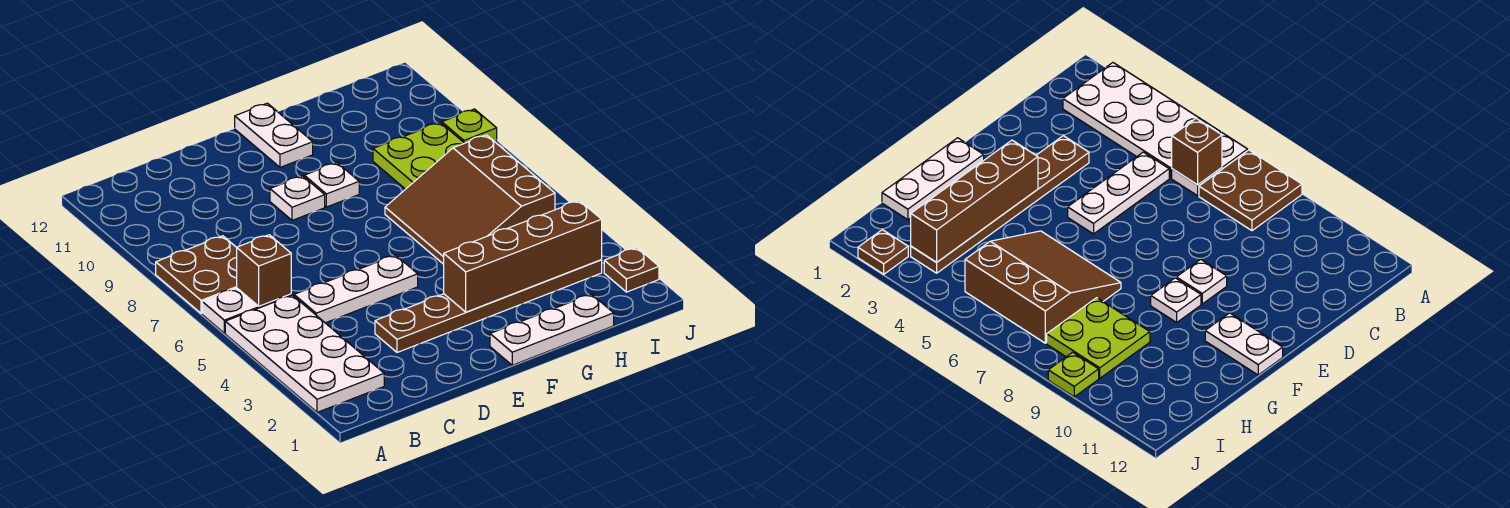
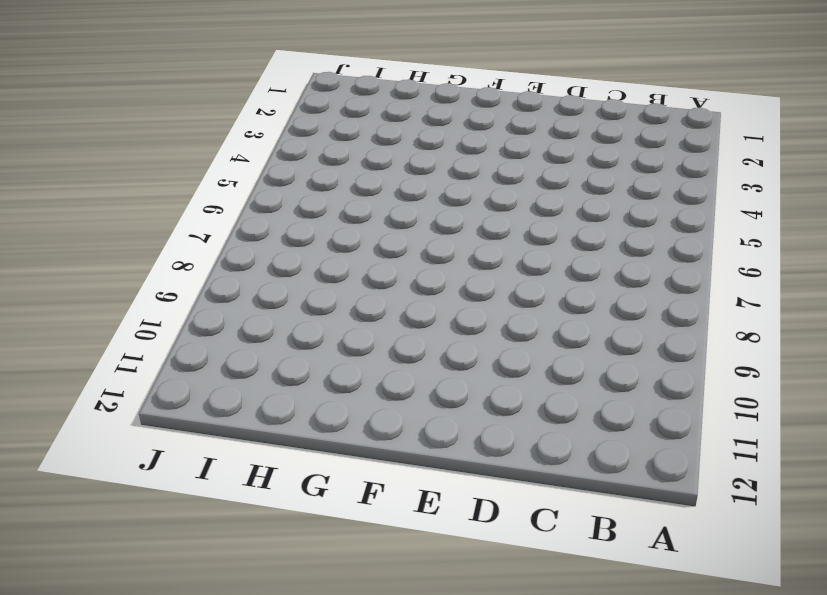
none -> white 2x4 plate [225,295,384,412]
none -> white 1x2 plate [202,288,291,333]
none -> brown 2x2 plate [156,236,237,313]

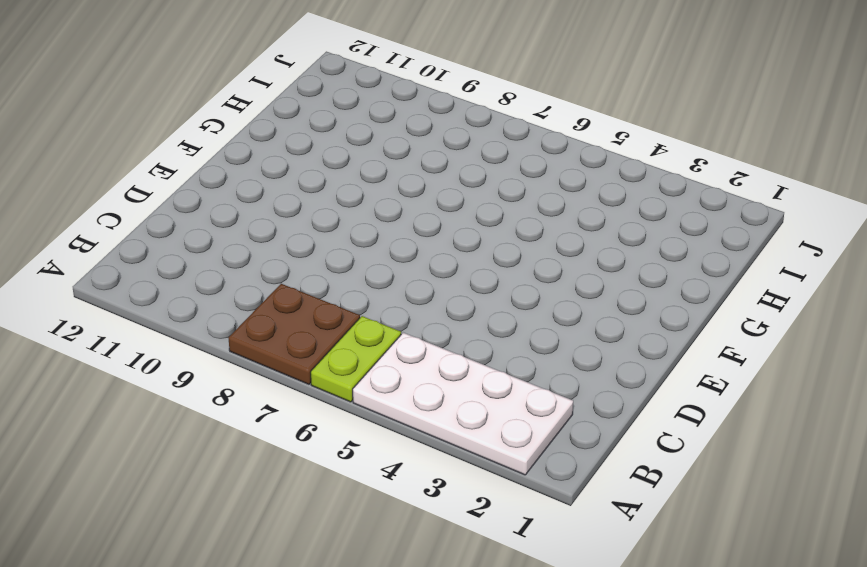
lime 1x2 plate [311,316,401,402] -> white 1x2 plate [202,288,291,333]
none -> white 1x3 plate [294,255,418,323]
none -> brown 1x6 plate [375,260,602,352]
none -> white 1x1 plate [270,176,325,220]

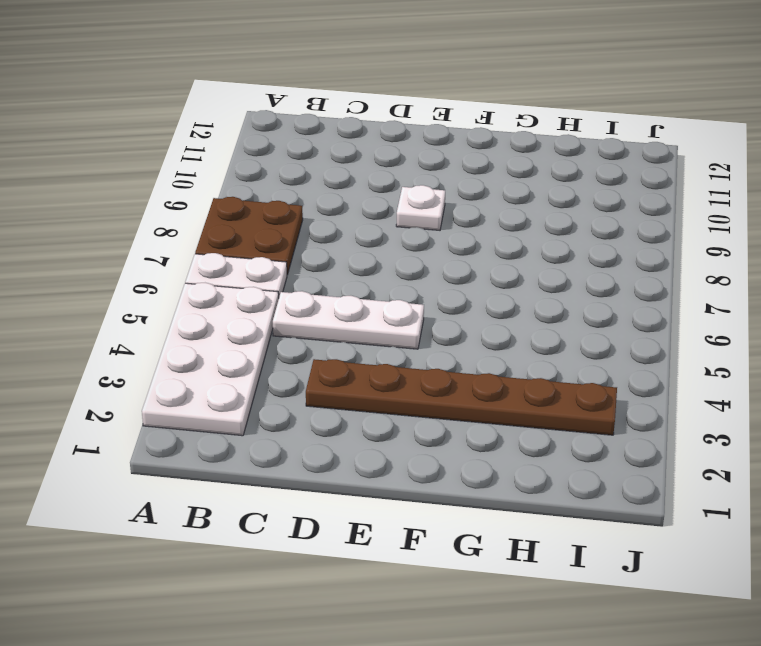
none -> white 1x3 plate [490,294,614,365]
none -> white 1x1 plate [304,163,359,207]
none -> white 1x2 plate [235,103,313,167]

